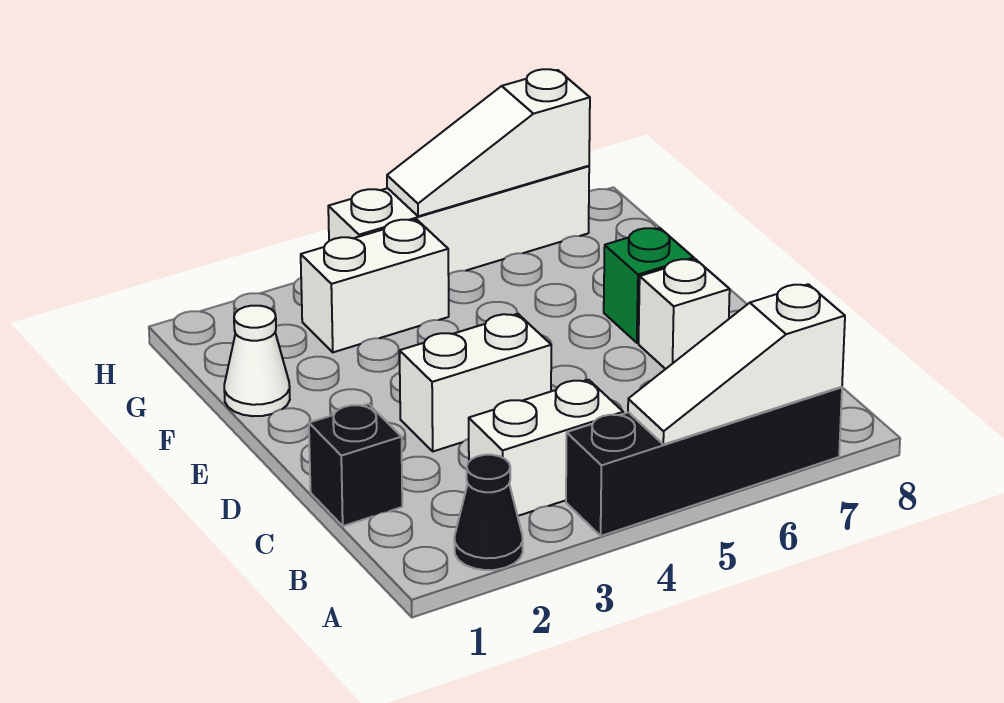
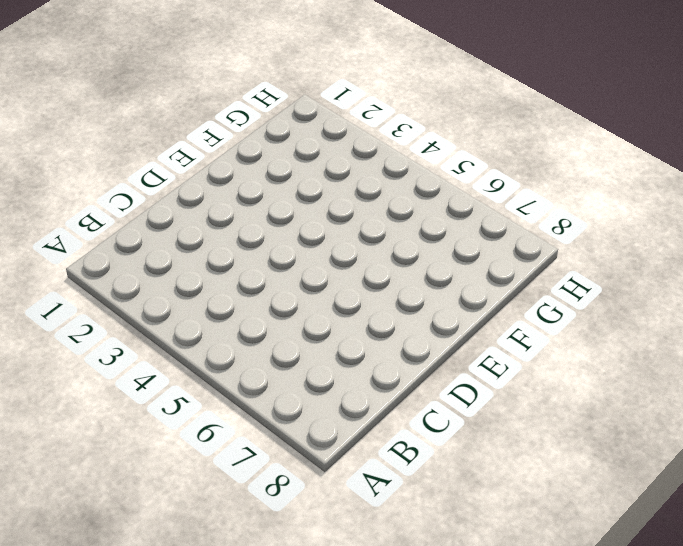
none -> black 1x1 cone [454,455,523,570]
none -> black 1x4 brick [566,387,842,536]
none -> white 1x2 brick [469,380,623,516]

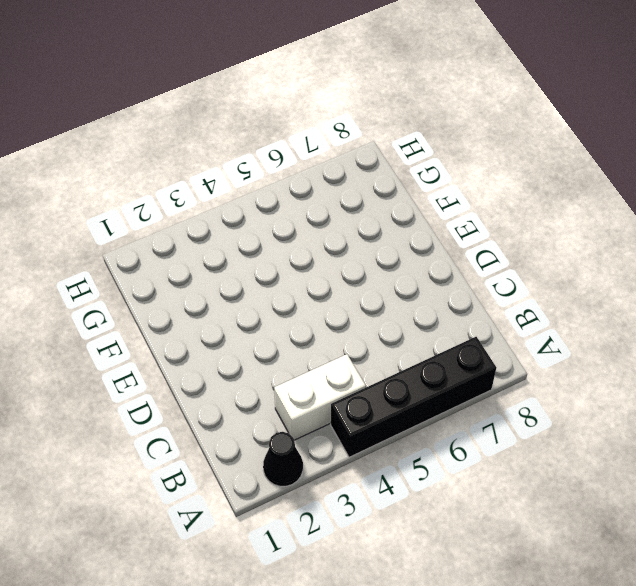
none -> black 1x1 brick [309,404,402,526]
none -> white 1x2 brick [400,314,551,451]
none -> white 1x1 brick [639,259,730,369]

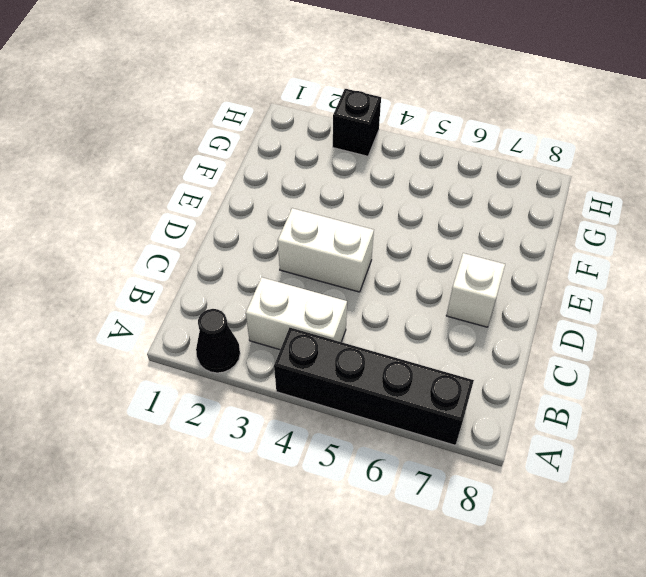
black 1x1 brick [333,89,381,156] -> black 1x1 brick moved to [309,404,402,526]
none -> green 1x1 brick [604,228,694,343]
none -> white 1x1 cone [224,306,290,416]
none -> white 1x2 brick [301,220,449,352]

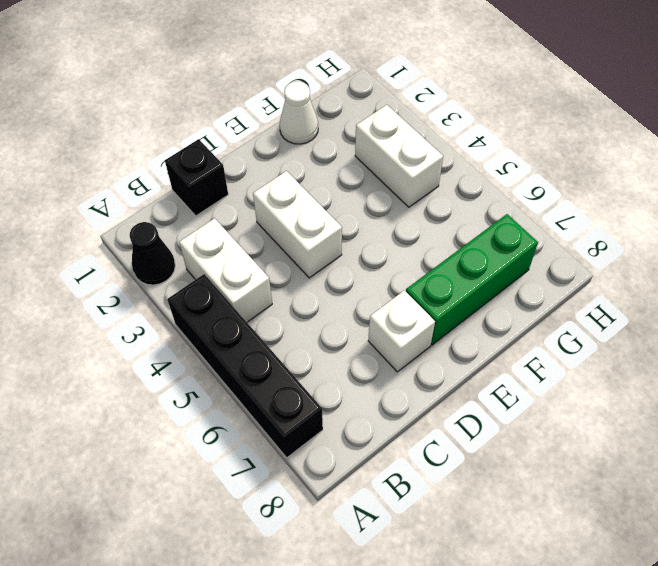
green 1x3 brick [406,214,538,345] -> green 1x1 brick [604,228,694,343]
none -> white 1x4 brick [328,166,589,274]
none -> white 1x3 slope [628,284,845,445]
none -> white 1x3 slope [387,69,590,216]

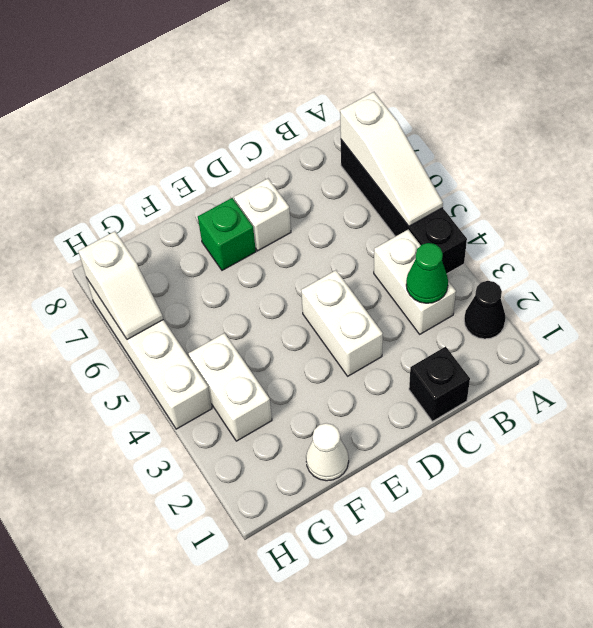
green 1x1 cone [406,243,448,303] -> none
white 1x2 slope [79,231,163,340] -> white 1x3 slope [387,69,590,216]

